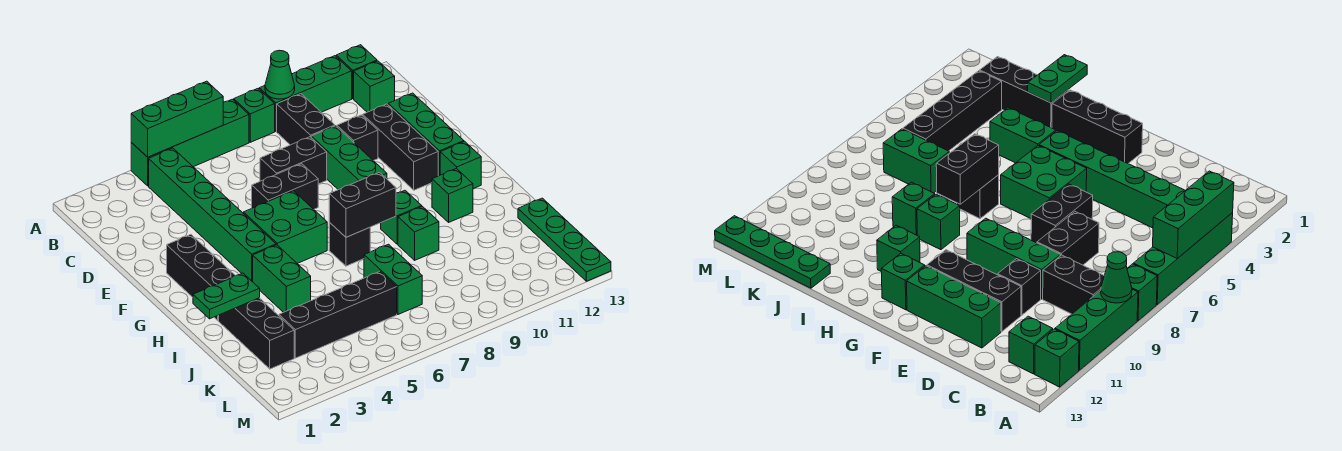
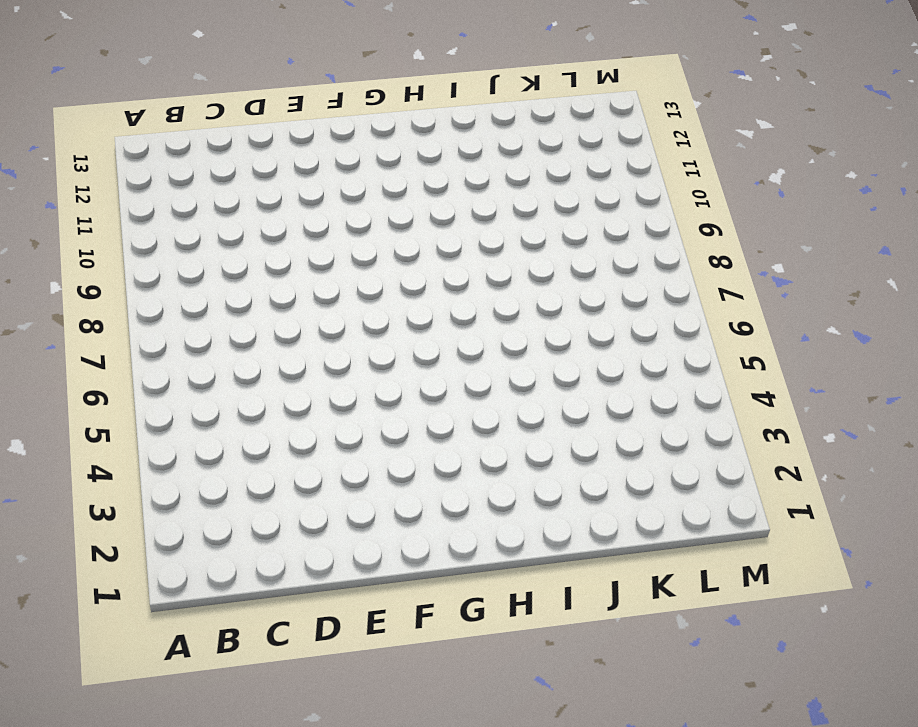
none -> green 1x4 brick [131,99,249,186]
none -> green 1x1 brick [234,89,275,142]
none -> green 1x3 brick [259,56,352,131]

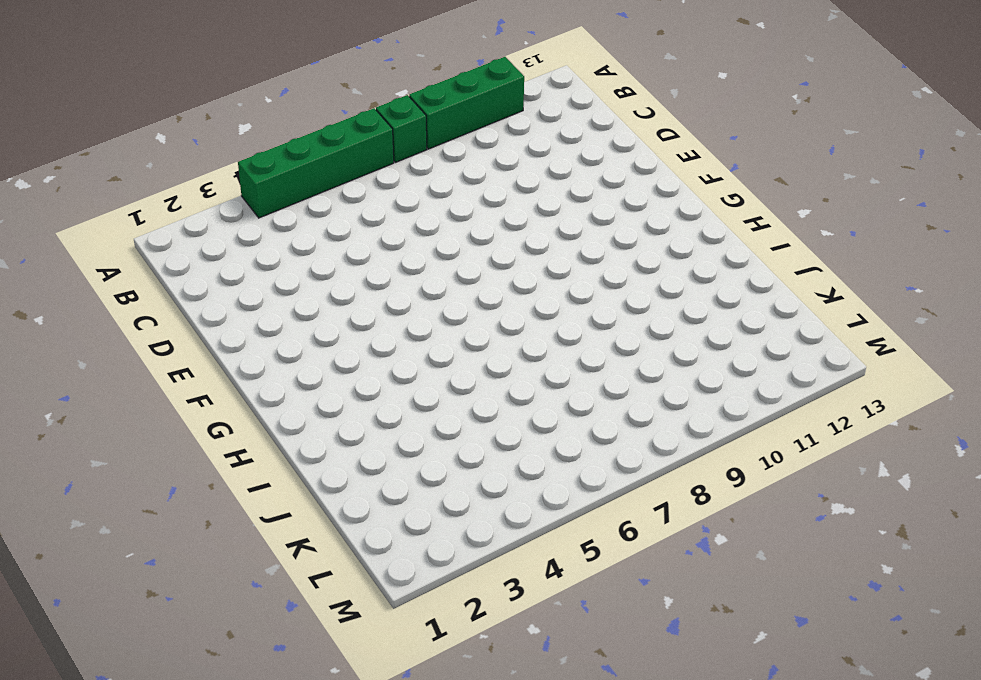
none -> green 1x1 brick [336,45,377,99]
none -> green 1x6 brick [149,148,276,282]
none -> black 1x2 brick [277,94,335,145]

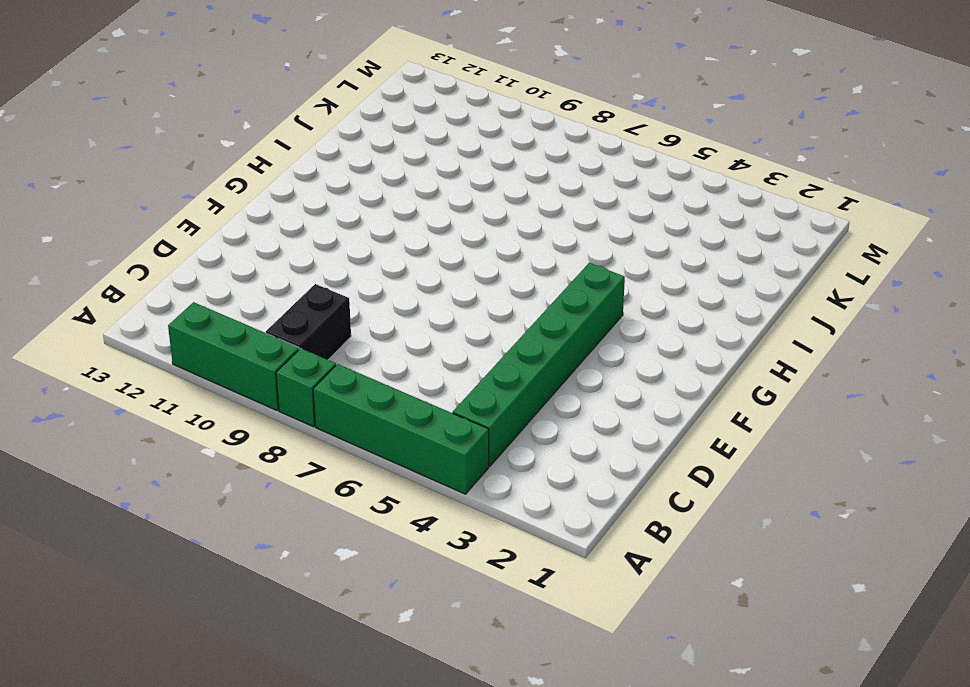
none -> green 1x1 brick [336,45,377,99]
none -> green 1x1 brick [354,61,395,112]
none -> black 1x2 brick [260,137,327,184]

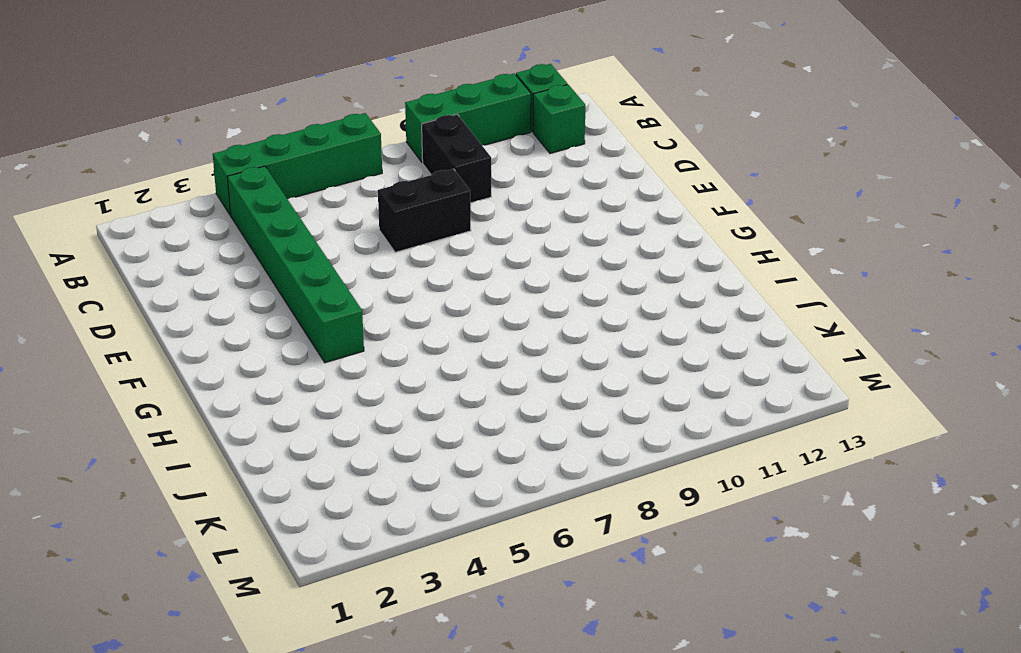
none -> green 1x1 brick [234,89,275,142]
none -> green 1x3 brick [311,126,387,190]
none -> black 1x1 brick [337,115,378,161]

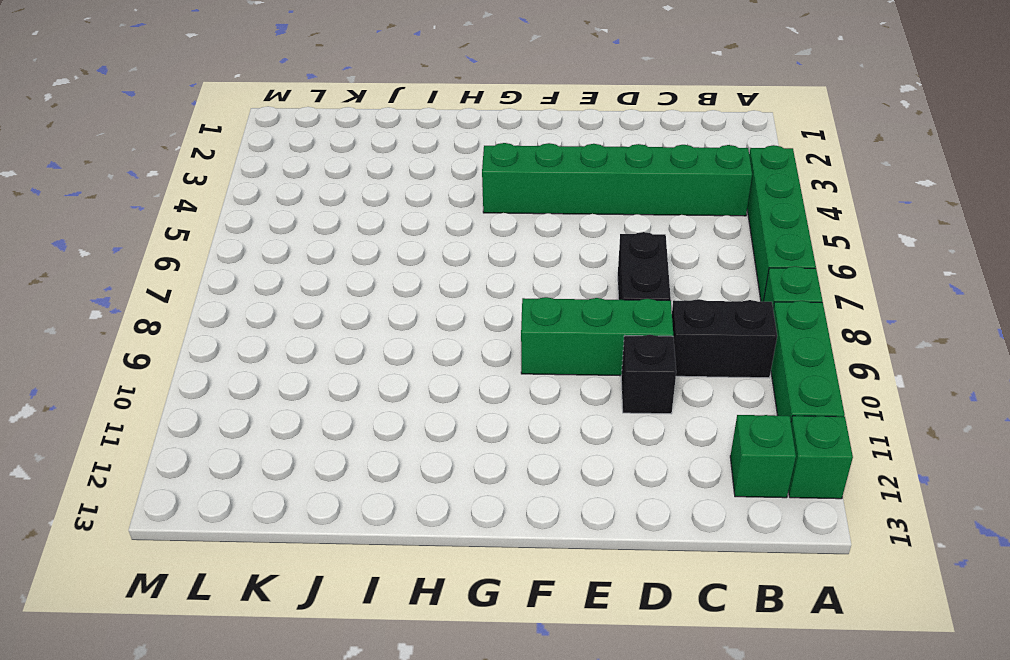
none -> black 1x3 brick [363,104,438,190]
none -> green 1x3 brick [388,93,464,176]
none -> black 1x2 brick [252,164,318,209]

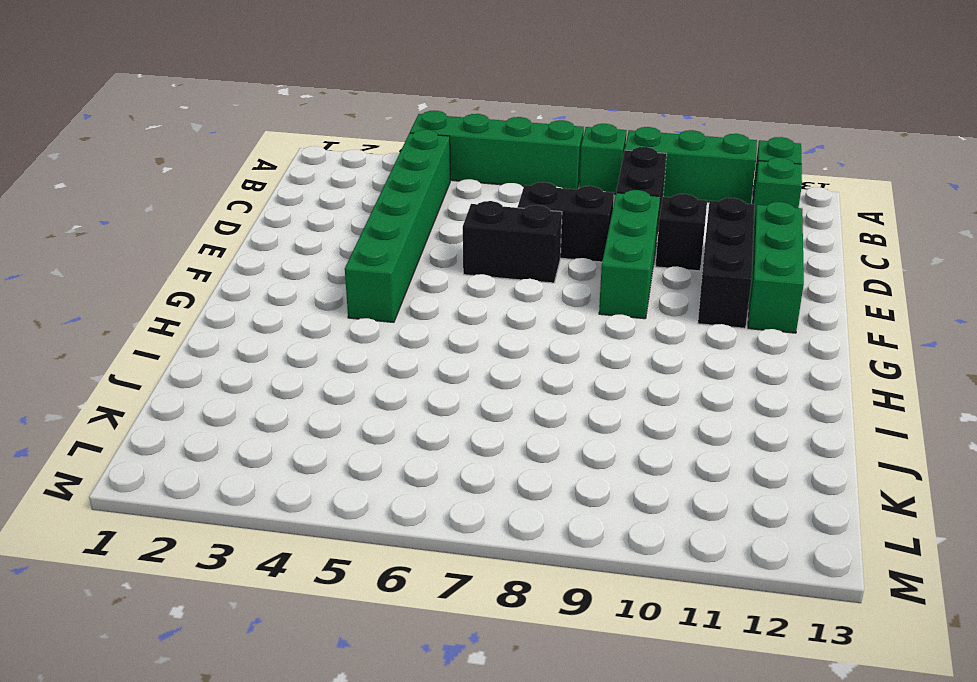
none -> black 1x3 brick [167,235,235,321]
none -> green 2x2 brick [244,191,327,263]
none -> green 1x1 brick [440,141,481,189]

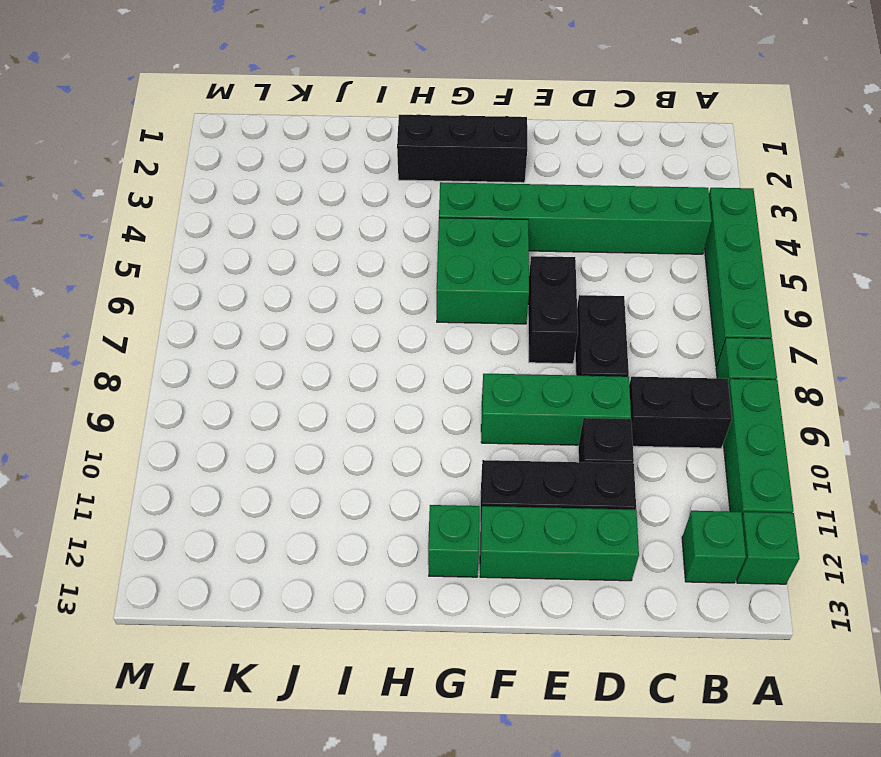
none -> green 1x2 brick [253,245,311,312]
none -> black 1x1 brick [329,223,370,266]
none -> green 1x1 brick [381,190,422,244]

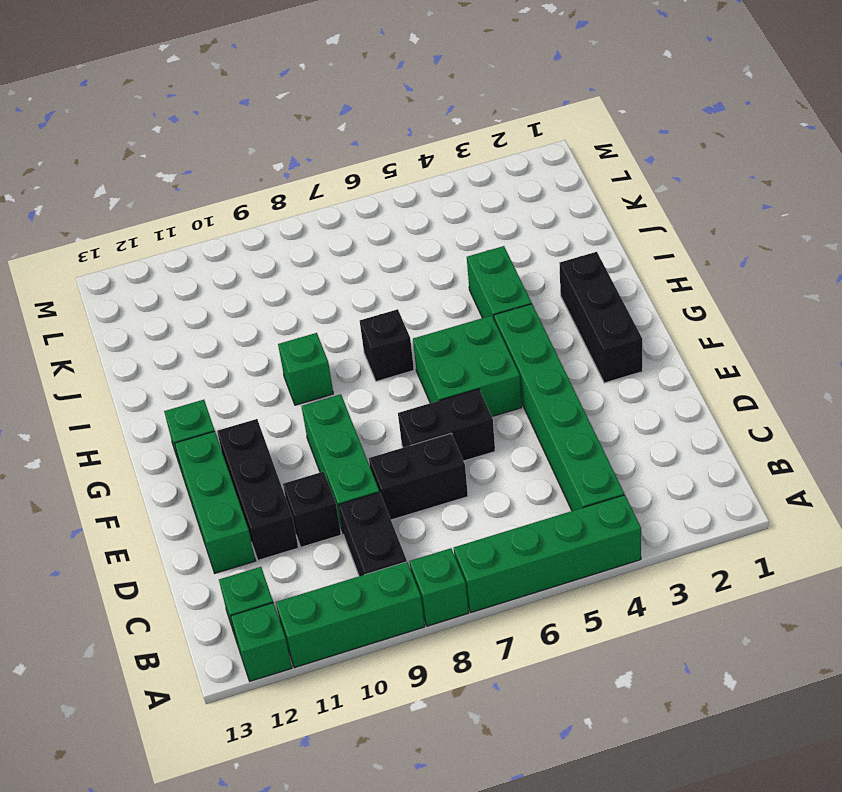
none -> green 1x1 brick [432,168,473,222]
none -> black 1x3 brick [219,298,294,369]
none -> green 1x1 brick [398,206,439,260]

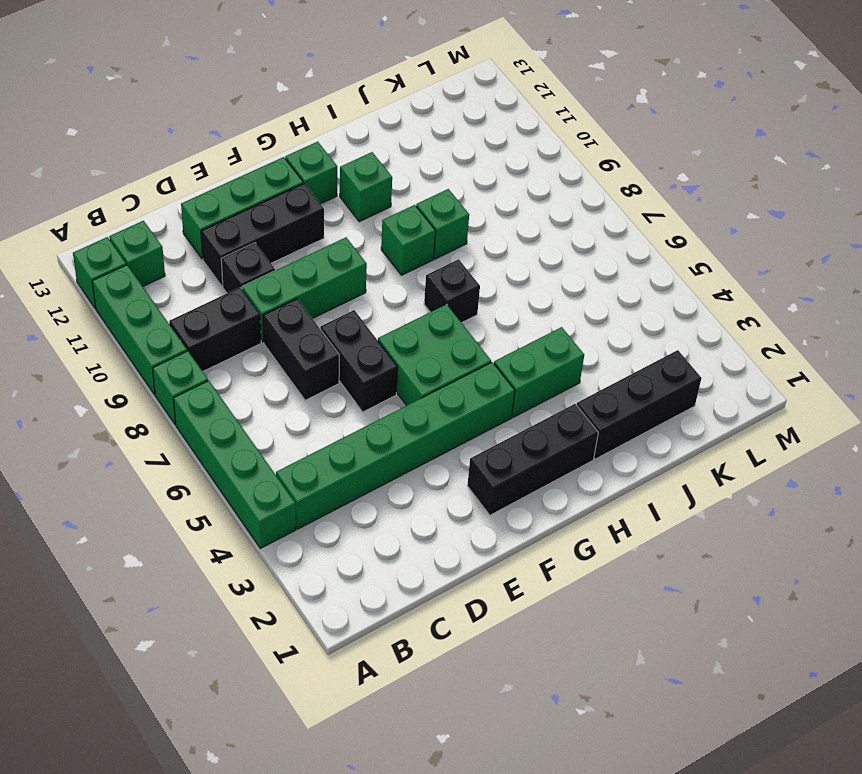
none -> green 1x2 brick [364,244,422,314]
none -> green 1x4 plate [518,198,611,281]
none -> black 1x4 brick [279,271,397,358]

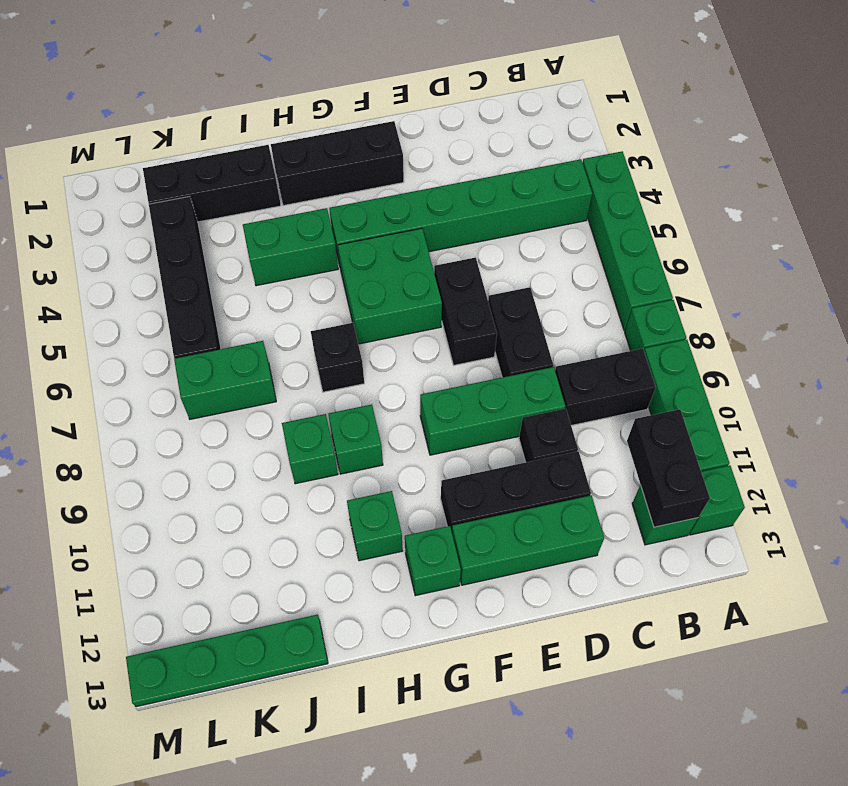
black 1x2 brick [627,409,710,527] -> black 1x2 brick moved to [329,172,396,237]
none -> green 1x3 brick [131,81,223,157]
none -> green 1x1 cone [265,50,295,99]
none -> green 1x2 plate [193,273,260,319]

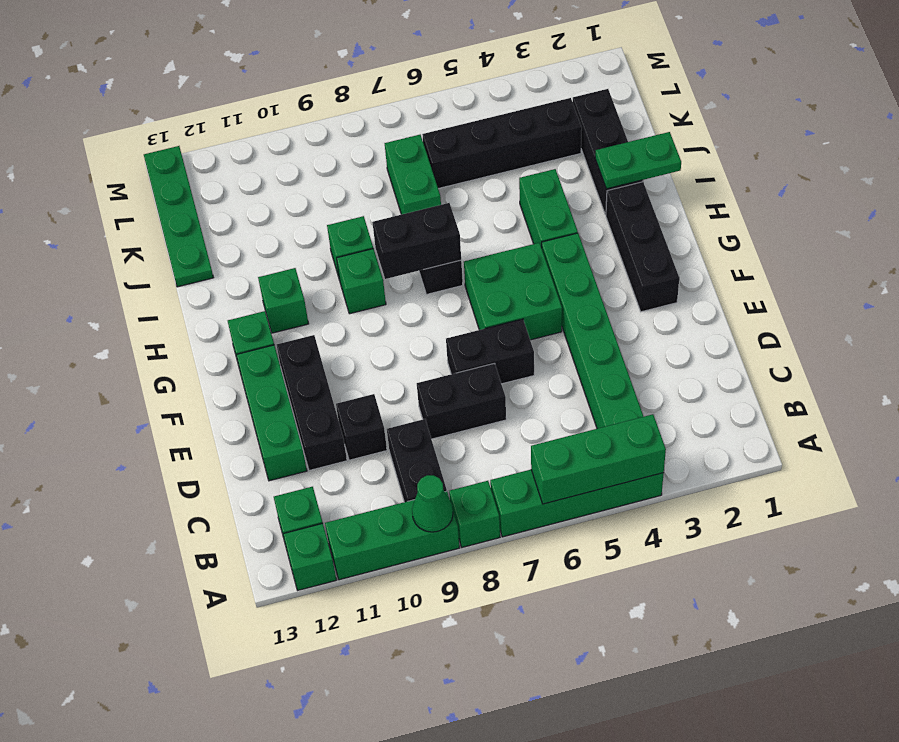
none -> green 1x3 brick [311,126,387,190]

